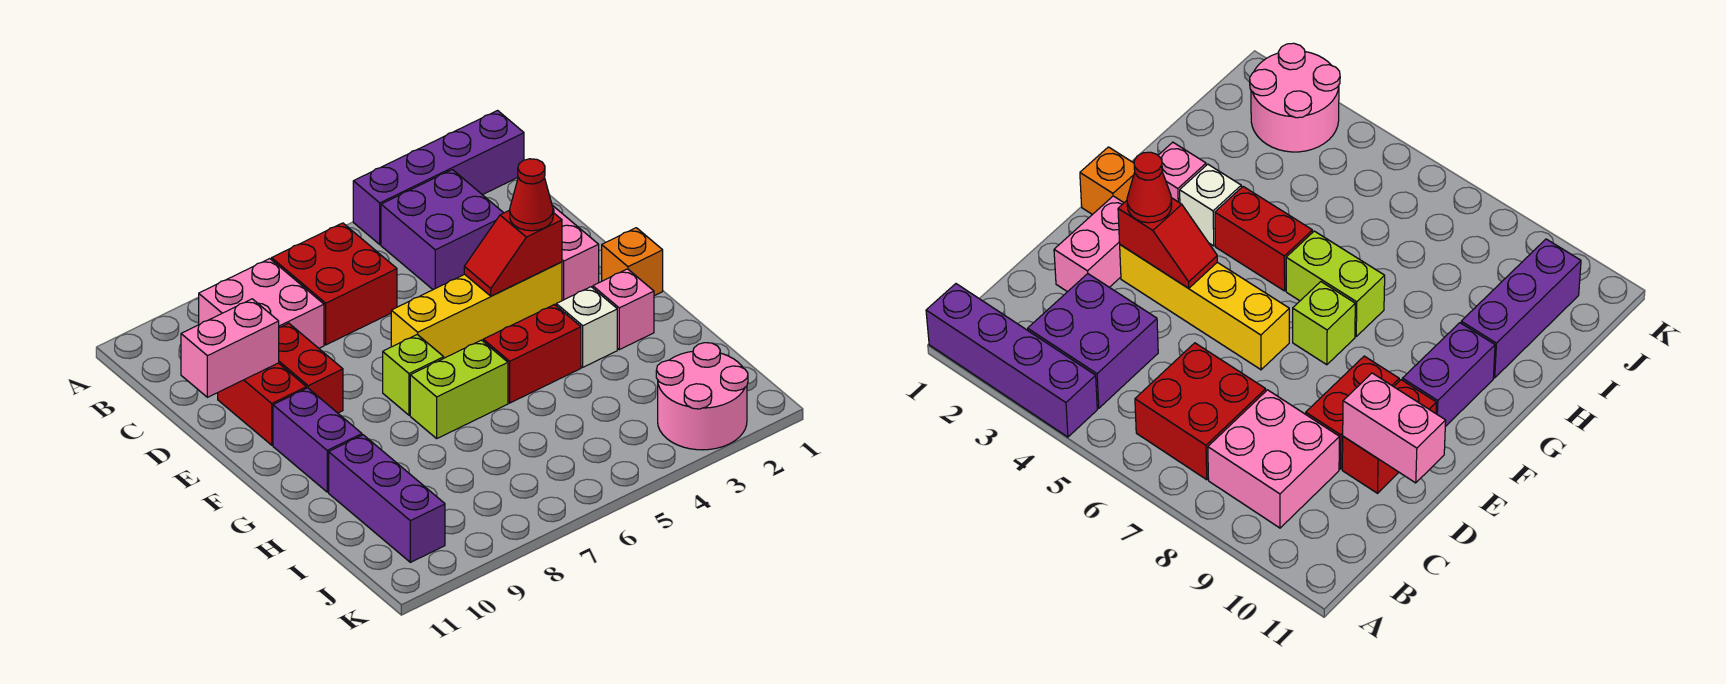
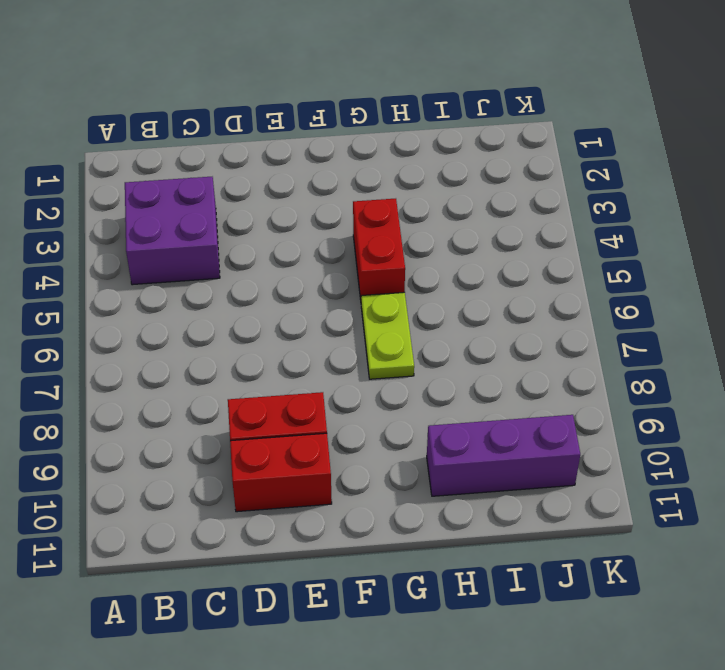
lime 1x2 plate [361,292,414,379] -> lime 1x2 brick [410,340,508,438]
none -> purple 1x4 brick [353,111,524,244]
none -> red 2x2 brick [272,223,397,345]
none -> pink 2x2 brick [199,259,324,348]

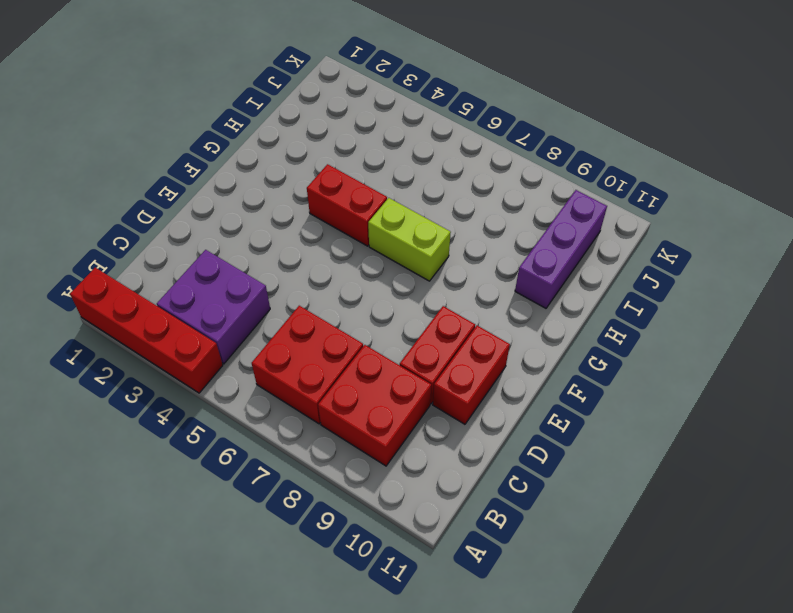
red 1x4 brick [70,268,223,393] -> purple 1x4 brick [353,111,524,244]
red 2x2 brick [318,345,431,466] -> pink 2x2 brick [199,259,324,348]
none -> pink 1x2 brick [552,205,599,301]
none -> yellow 1x4 brick [391,262,562,358]
none -> orange 1x1 brick [602,228,663,296]

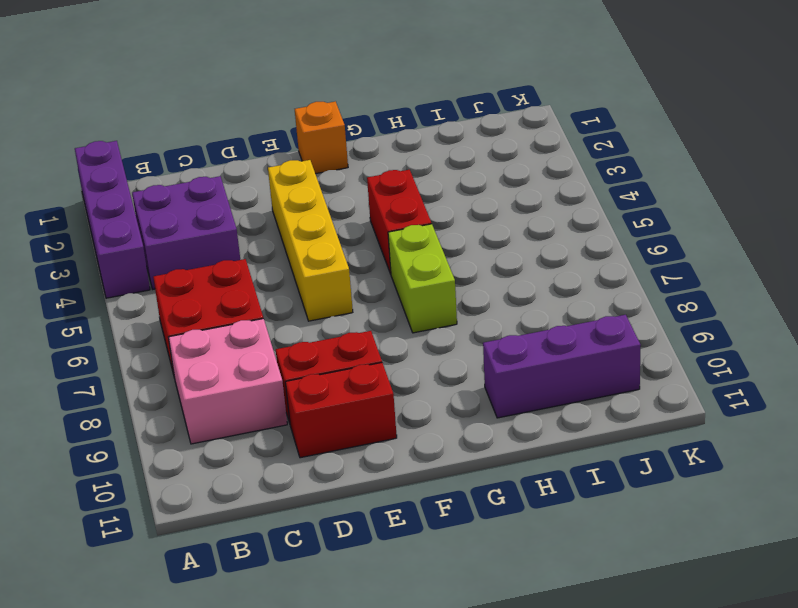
none -> pink 1x2 brick [552,205,599,301]
none -> lime 1x1 brick [383,335,444,415]
none -> purple 1x2 brick [273,388,362,492]

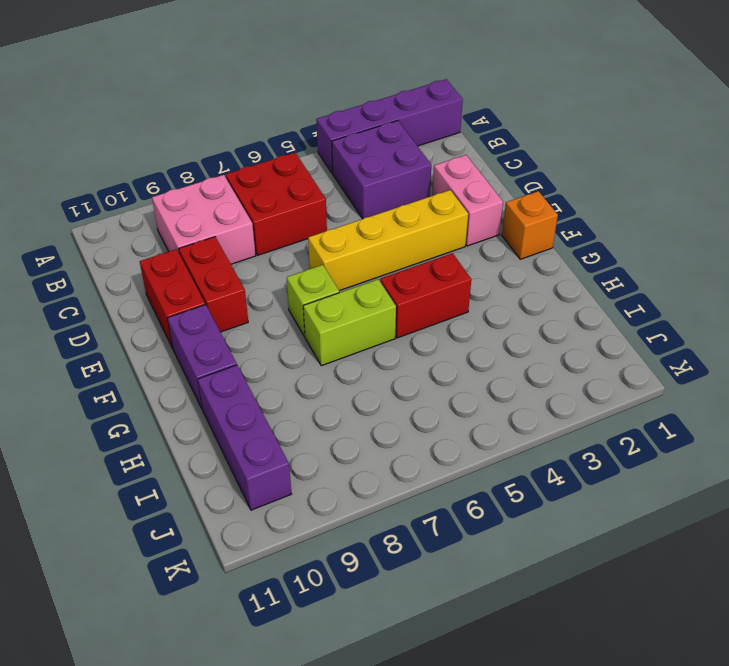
none -> pink 1x1 brick [593,269,654,350]
none -> white 1x1 brick [556,287,617,367]
none -> pink 2x2 round brick [656,343,748,450]

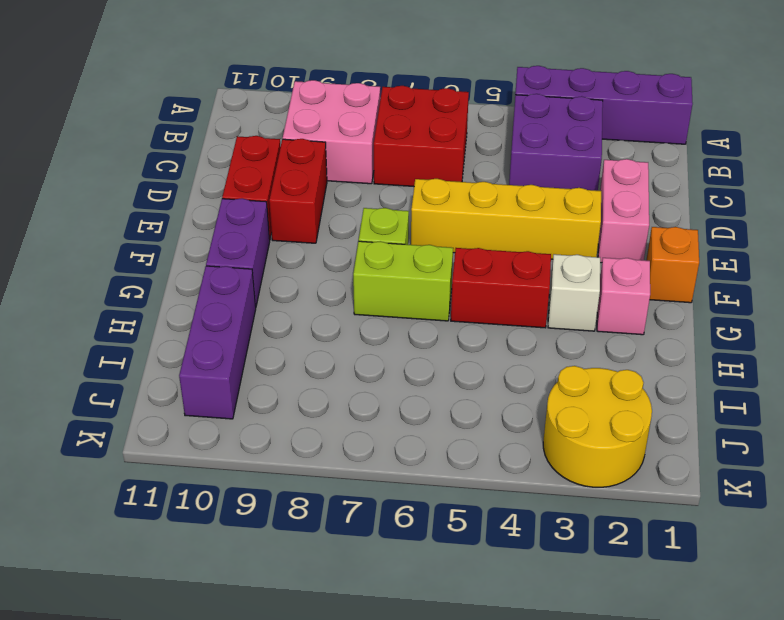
yellow 2x2 round brick [543,366,652,487] -> pink 2x2 round brick [656,343,748,450]
none -> pink 1x2 brick [181,299,279,397]
none -> red 1x2 slope [464,210,562,296]
none -> red 1x1 cone [510,159,553,231]

